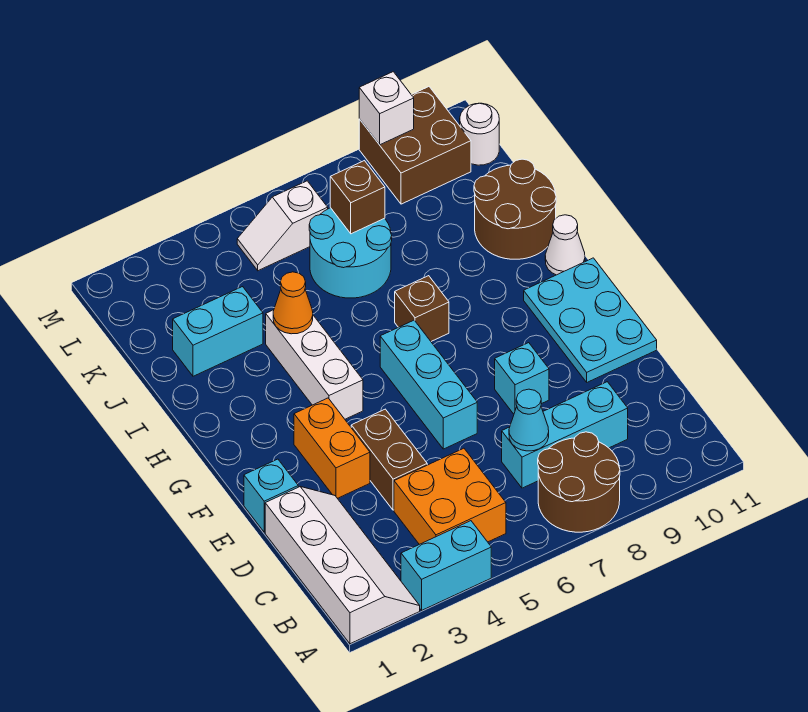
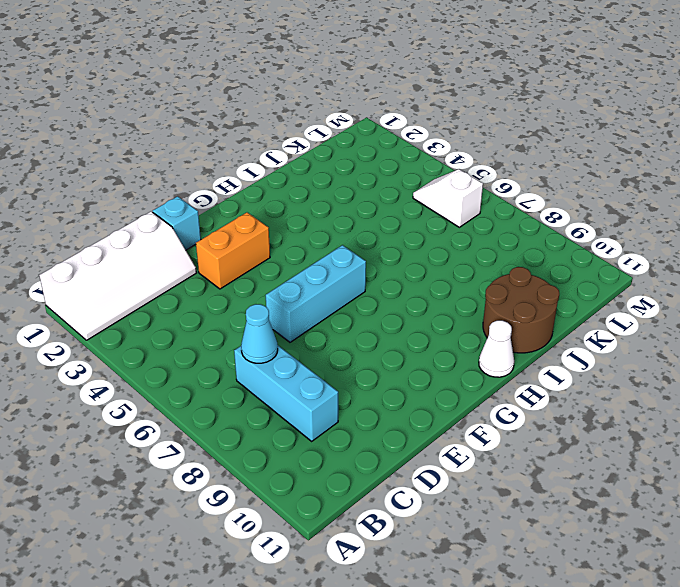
none -> cyan 1x2 brick [401,521,491,610]
none -> brown 2x2 round brick [538,432,620,532]
none -> orange 2x2 brick [394,448,506,544]

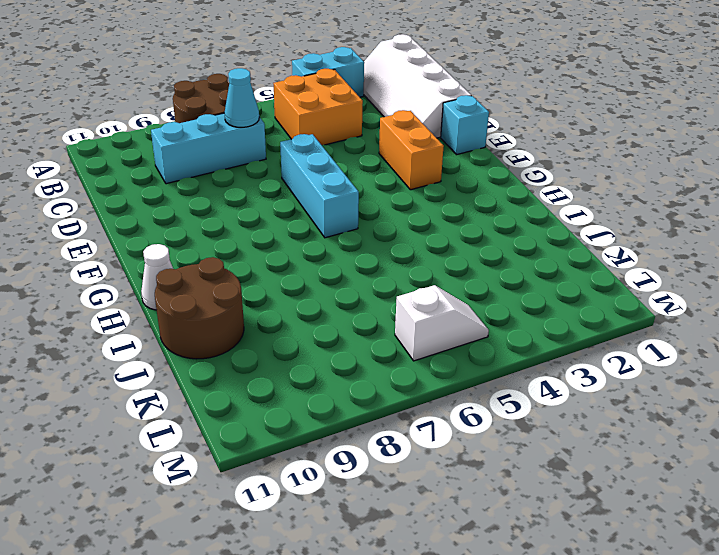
none -> brown 1x2 brick [351,409,427,510]
none -> cyan 1x1 brick [495,343,549,414]
none -> cyan 2x3 plate [524,258,657,382]

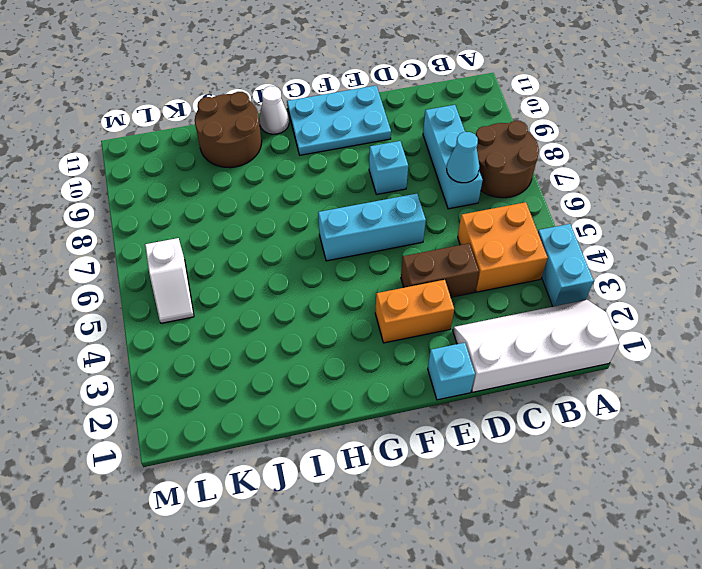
none -> white 1x3 brick [266,310,363,419]
none -> brown 1x1 brick [395,276,449,341]
none -> cyan 1x2 brick [173,287,263,376]

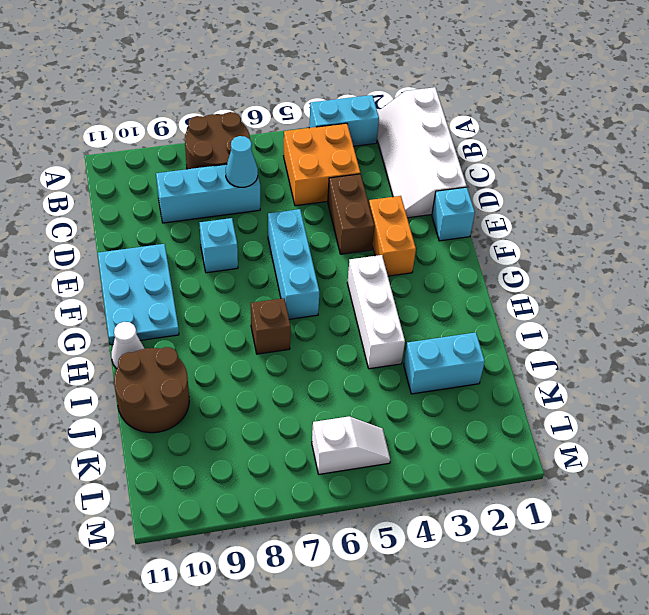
none -> cyan 2x2 round brick [309,208,392,298]
none -> brown 2x2 brick [359,87,471,204]
none -> white 1x1 round brick [460,103,499,165]

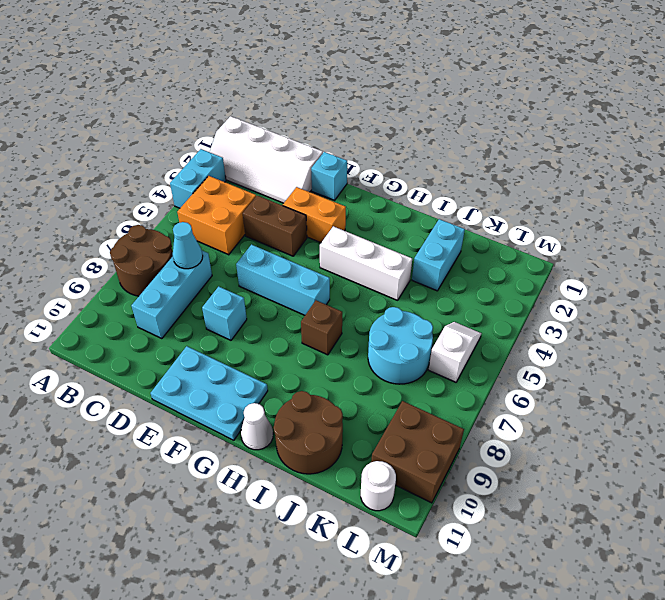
none -> orange 1x1 cone [273,272,313,334]
none -> brown 1x1 brick [330,161,385,234]
none -> white 1x1 brick [359,72,414,145]

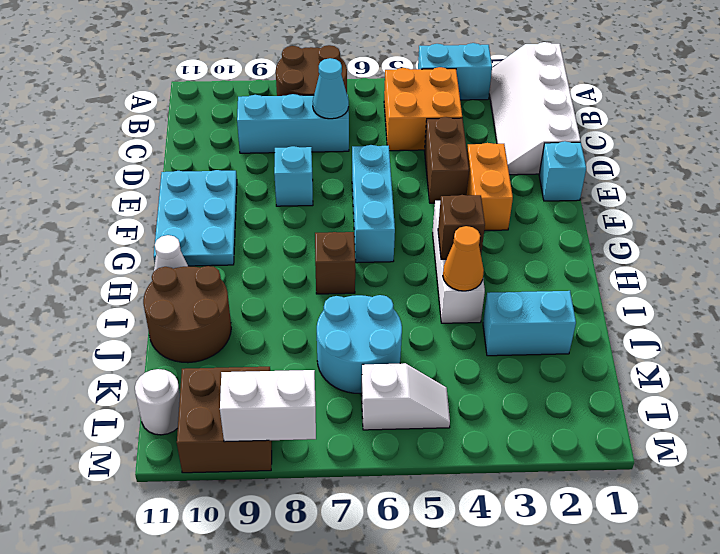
brown 1x1 brick [438,195,485,259] -> brown 1x1 brick moved to [330,161,385,234]
white 1x2 brick [220,370,316,442] -> white 1x1 brick [359,72,414,145]

